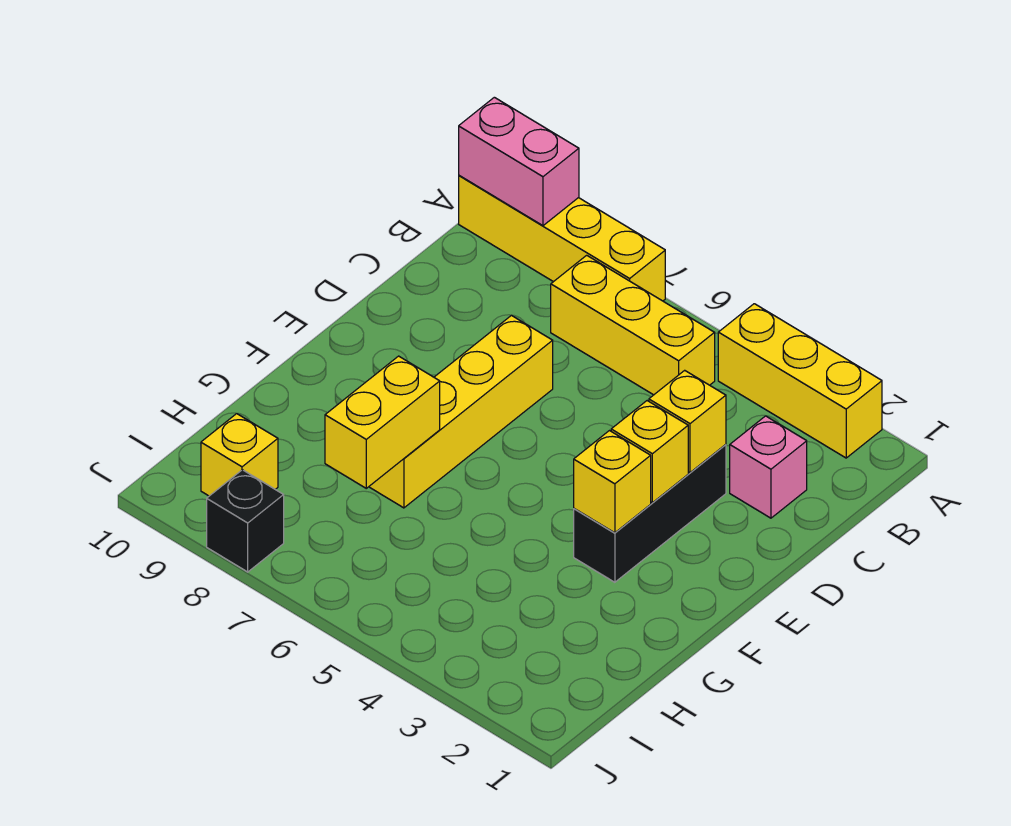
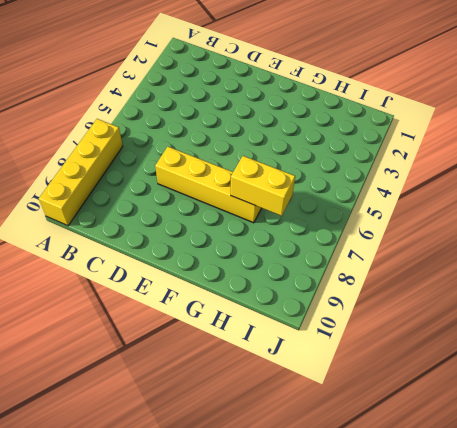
none -> yellow 1x3 brick [718,304,882,458]
none -> yellow 1x3 brick [551,255,715,395]
none -> pink 1x1 brick [730,416,807,518]

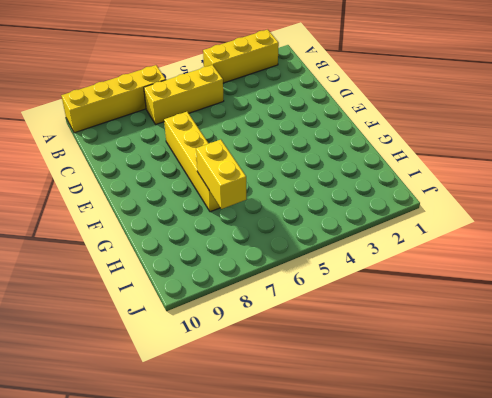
none -> pink 1x1 brick [730,416,807,518]
none -> black 1x3 brick [574,445,726,582]
none -> yellow 1x1 brick [201,414,278,496]

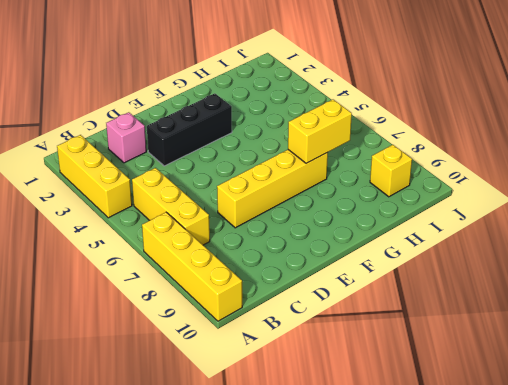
none -> black 1x1 brick [207,470,284,572]
none -> pink 1x2 brick [459,97,579,226]
none -> yellow 1x1 brick [649,370,726,472]

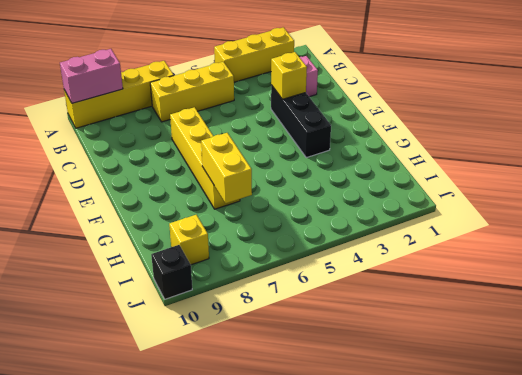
black 1x1 brick [151,245,192,299] -> black 1x1 brick moved to [207,470,284,572]
none -> yellow 1x1 brick [611,401,688,503]
none -> yellow 1x1 brick [574,431,651,533]

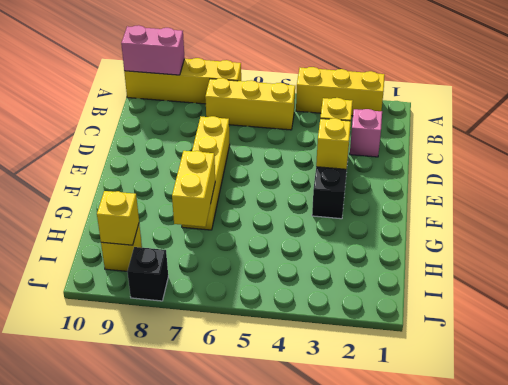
yellow 1x1 brick [97,191,139,245] -> yellow 1x1 brick moved to [574,431,651,533]

